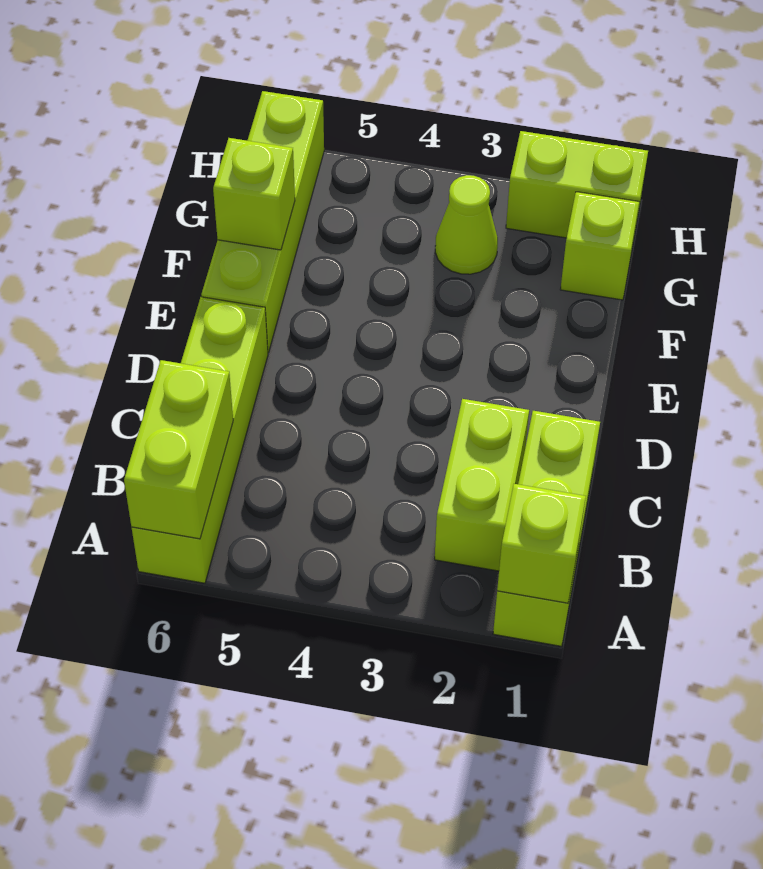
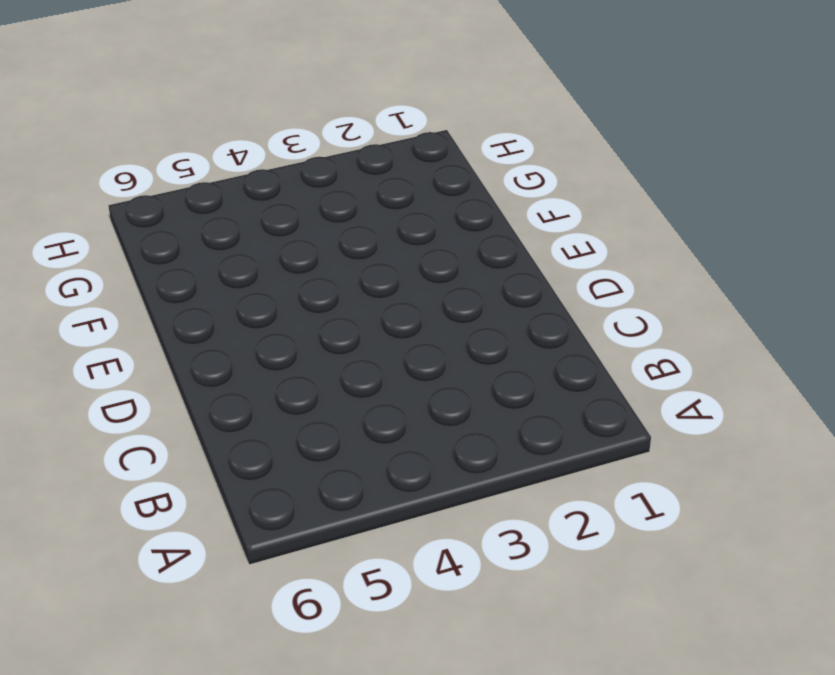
none -> lime 1x3 brick [493,411,600,646]
none -> lime 1x4 brick [132,297,268,583]

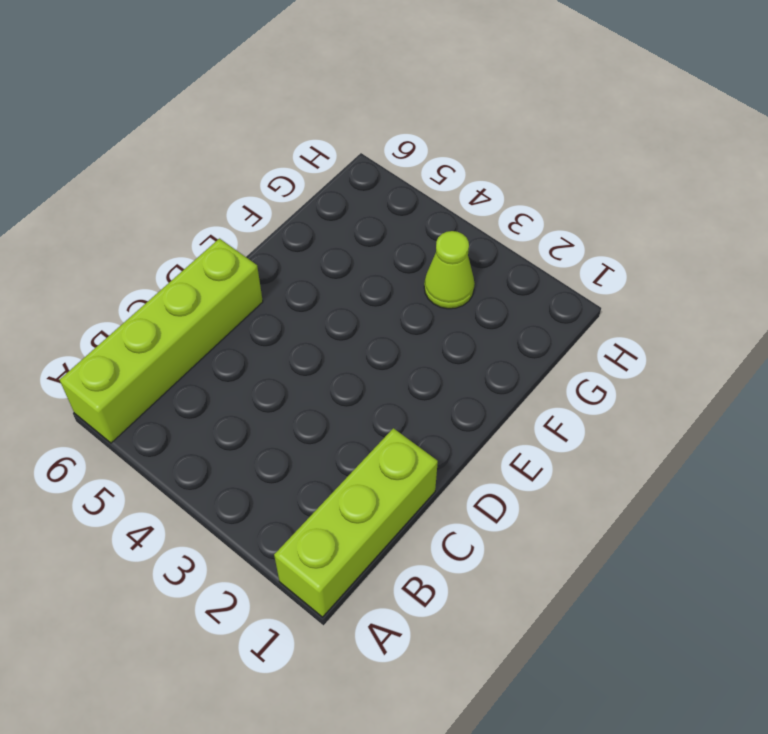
none -> lime 1x2 brick [435,399,529,571]
none -> lime 1x4 brick [201,91,324,353]

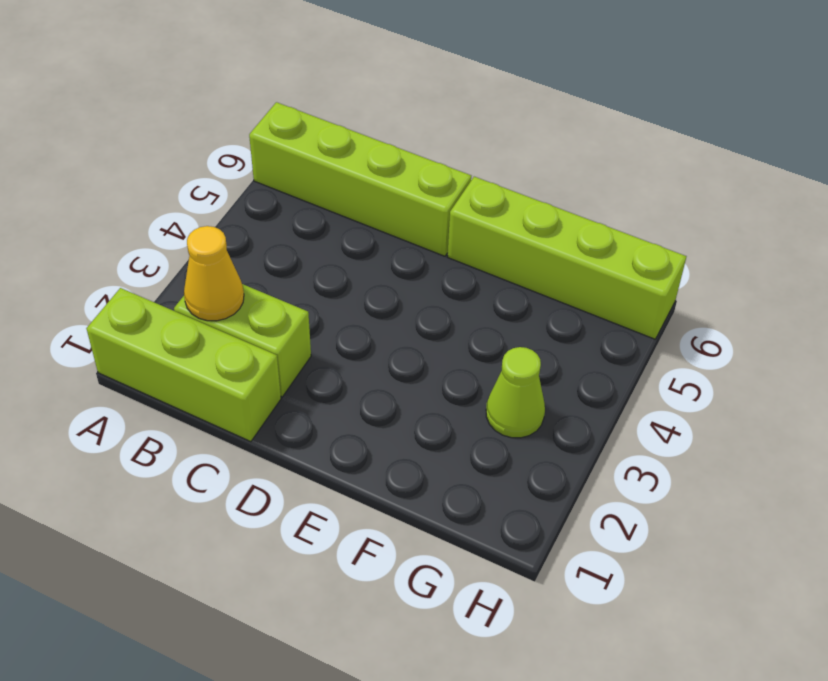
yellow 1x1 cone [184,226,244,321] -> none
none -> lime 1x1 brick [560,192,639,300]
none -> lime 1x2 brick [506,131,648,241]

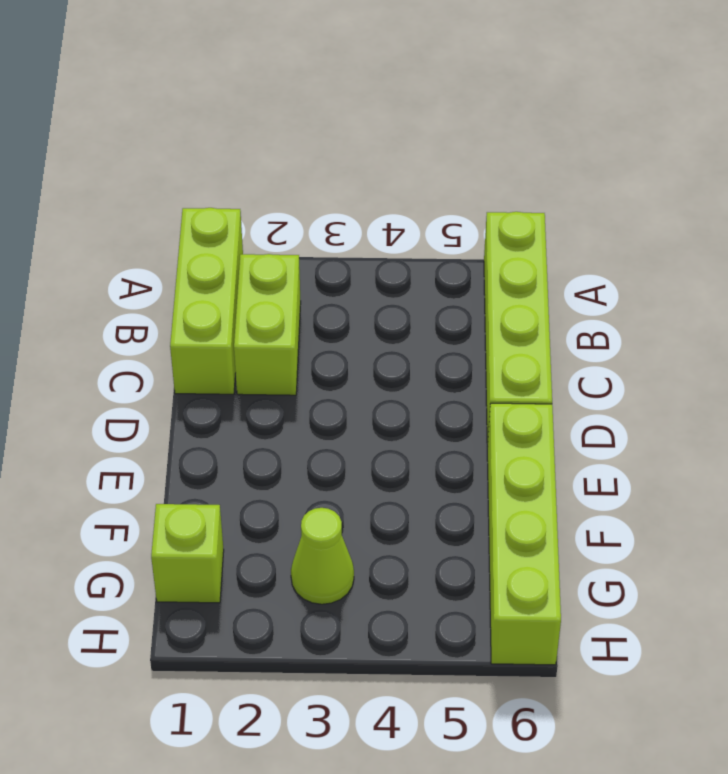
none -> lime 1x2 brick [506,131,648,241]
none -> lime 1x1 brick [497,484,586,603]

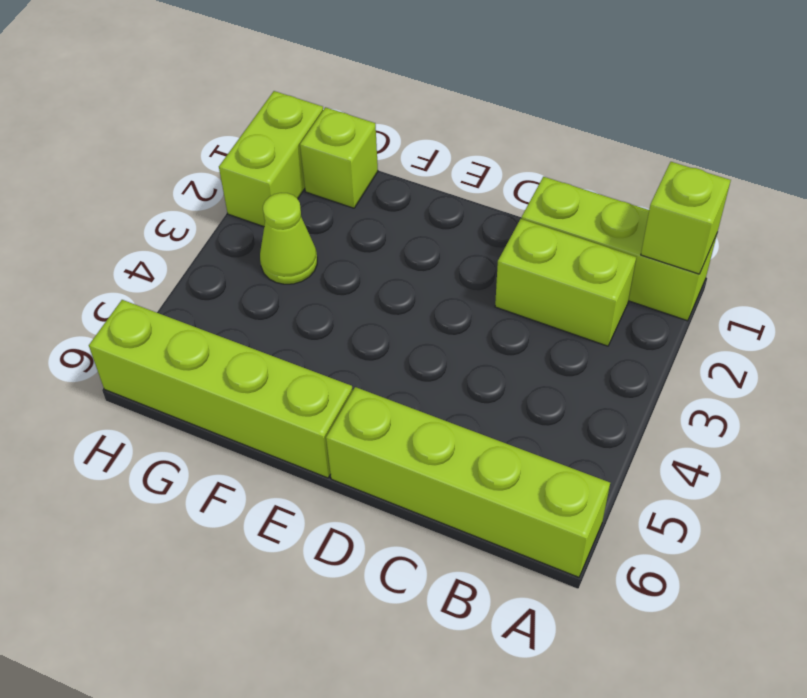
none -> lime 1x2 brick [124,360,233,539]
none -> lime 1x1 brick [213,138,295,250]

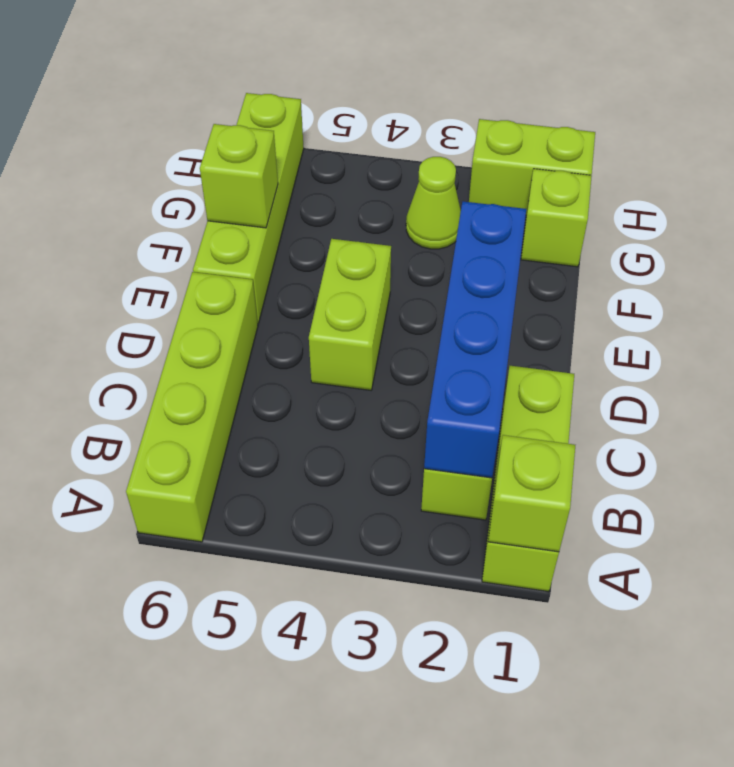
blue 1x4 brick [424,201,526,478] -> none
lime 1x2 brick [309,239,391,390] -> lime 1x2 brick moved to [124,360,233,539]

